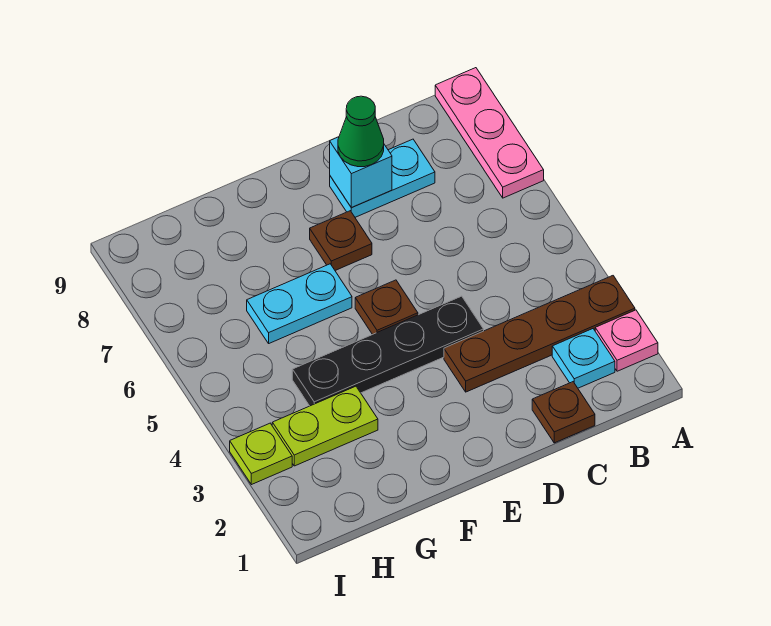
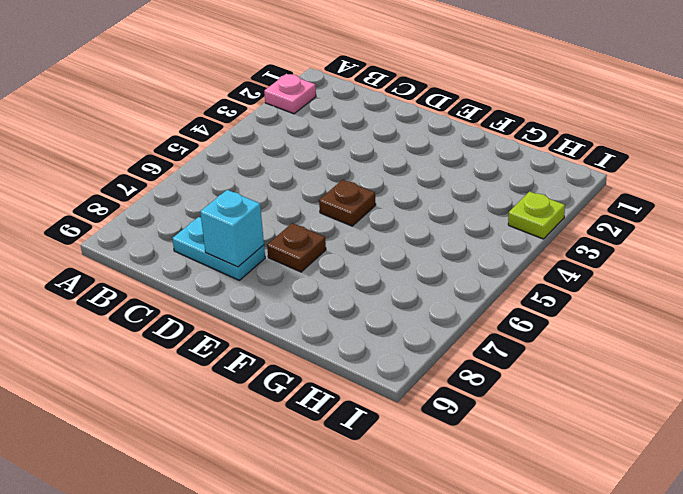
none -> brown 1x4 plate [444,276,635,392]
none -> pink 1x3 plate [435,68,544,198]
none -> cyan 1x1 plate [552,329,615,388]

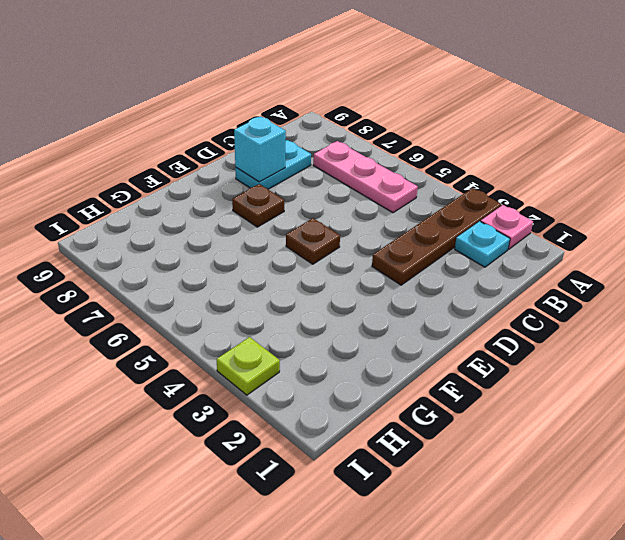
pink 1x3 plate [313,141,418,213] -> pink 1x3 plate moved to [435,68,544,198]
none -> brown 1x1 plate [532,382,595,443]
none -> black 1x4 plate [292,296,484,406]
none -> cyan 1x2 plate [247,264,352,343]

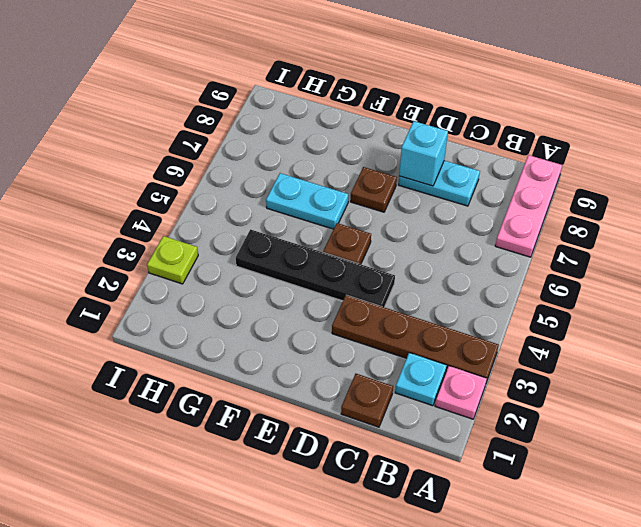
none -> lime 1x2 plate [272,386,378,466]
none -> green 1x1 cone [338,96,384,167]

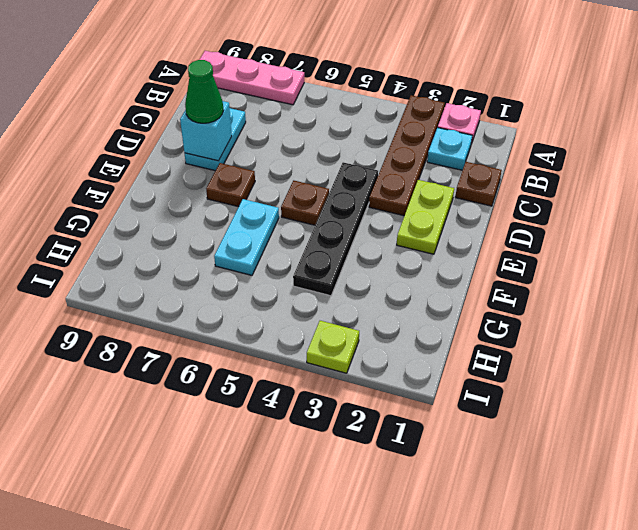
lime 1x2 plate [397,180,454,254] -> lime 1x2 plate moved to [272,386,378,466]

